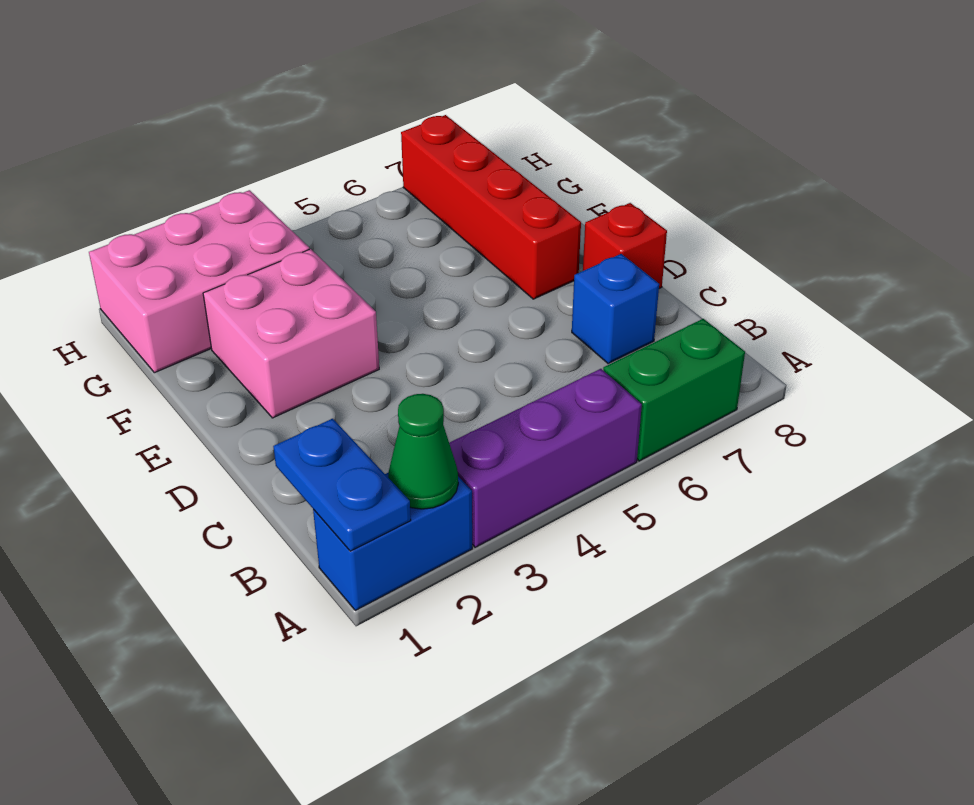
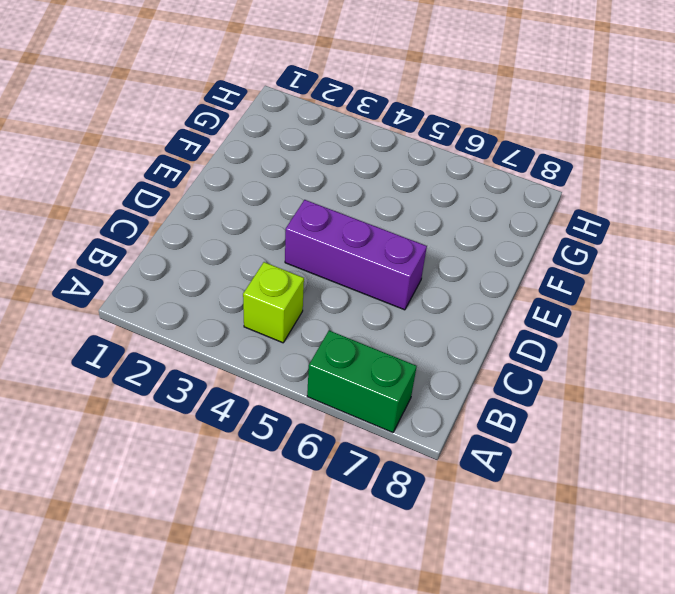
lime 1x1 brick [243,262,304,343] -> none
purple 1x3 brick [285,200,427,310] -> purple 1x3 brick moved to [449,369,642,547]
none -> blue 1x2 brick [313,473,472,610]
none -> blue 1x1 brick [572,254,659,364]

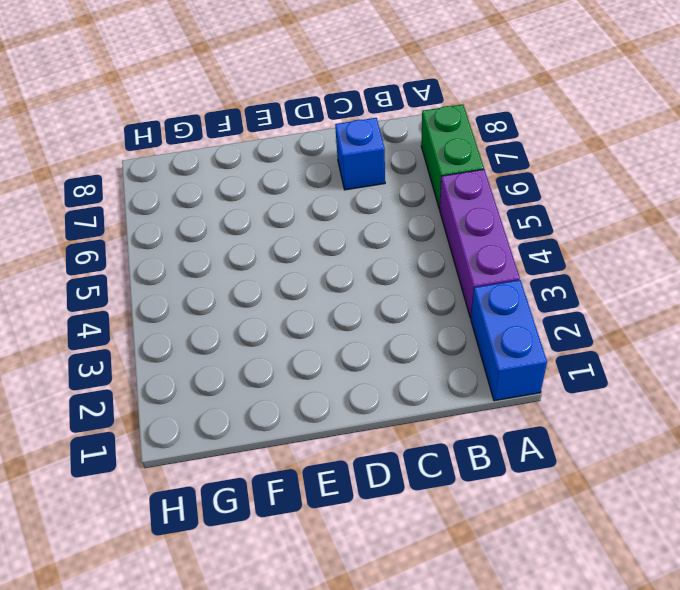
none -> red 1x1 brick [583,203,667,289]
none -> pink 2x2 brick [203,249,379,418]

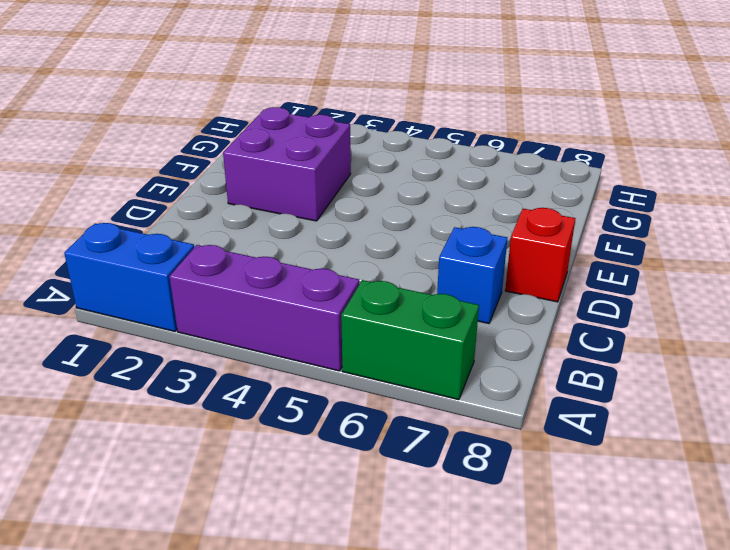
purple 2x2 brick [223,107,351,221] -> pink 2x2 brick [203,249,379,418]
none -> red 1x4 brick [401,115,581,299]
none -> pink 2x3 brick [89,190,309,373]

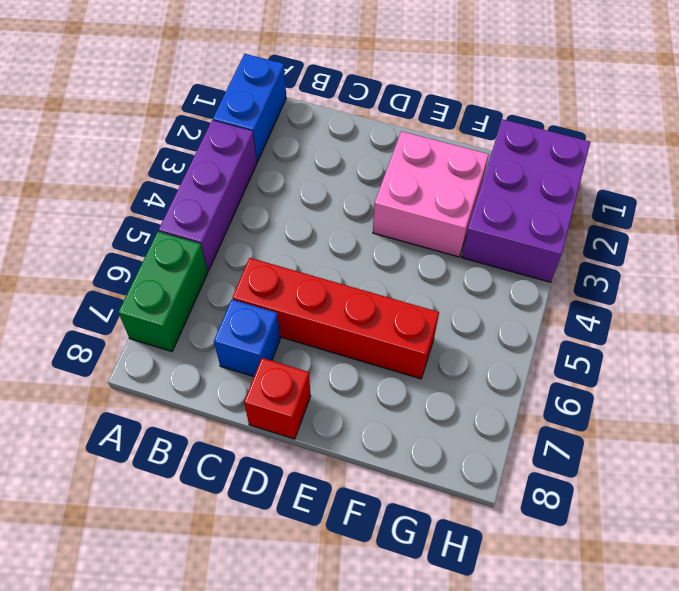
red 1x4 brick [233,258,439,379] -> red 1x4 brick moved to [401,115,581,299]
purple 2x3 brick [462,119,590,282] -> pink 2x3 brick [89,190,309,373]
none -> blue 1x2 plate [273,419,411,551]
none -> green 1x1 cone [388,394,458,509]

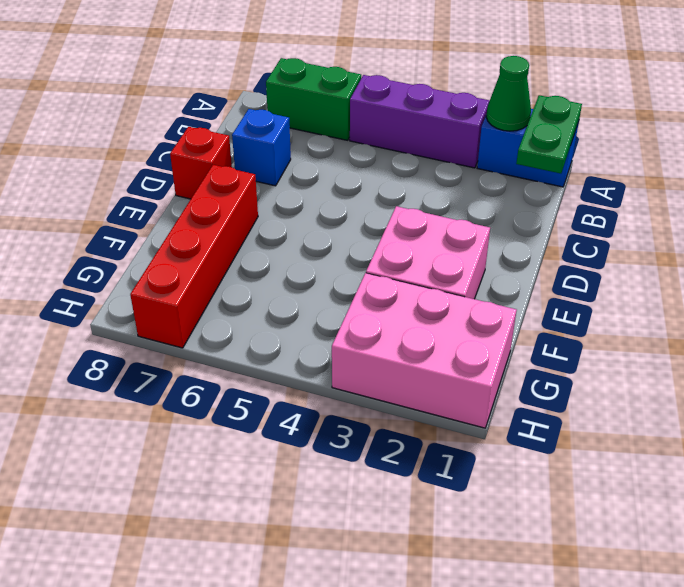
green 1x2 plate [516,95,582,173] -> blue 1x2 plate [273,419,411,551]

